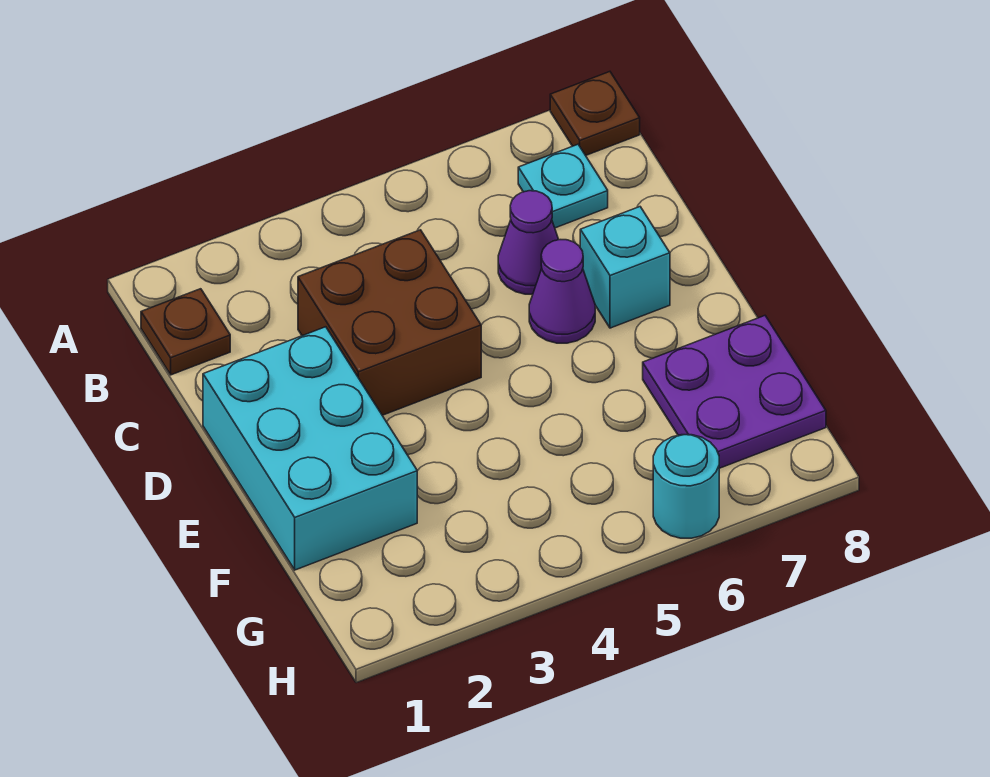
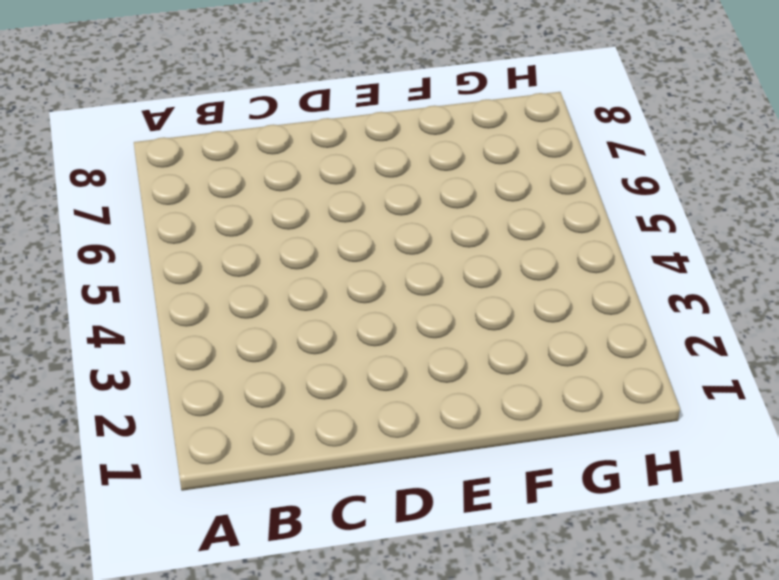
none -> brown 1x1 plate [550,72,640,156]
none -> brown 1x1 plate [141,289,230,375]

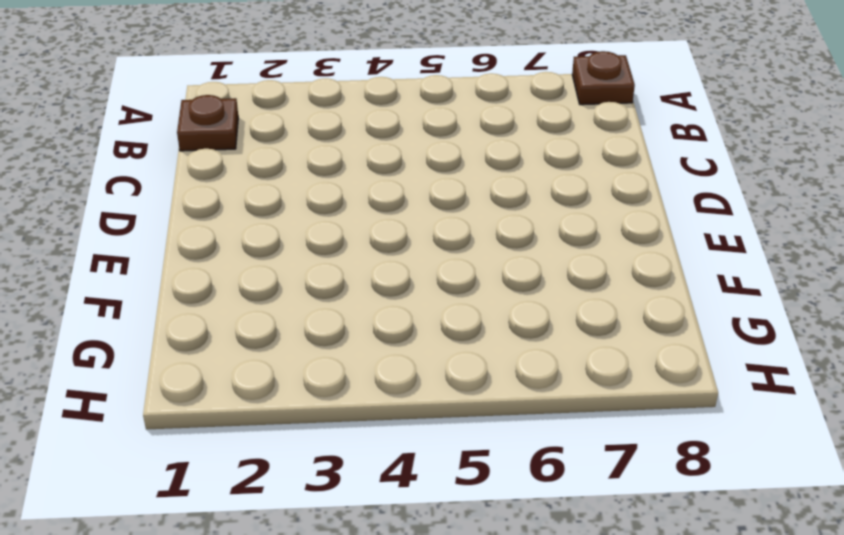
none -> cyan 1x1 plate [518,144,608,228]
none -> brown 2x2 brick [298,230,481,415]

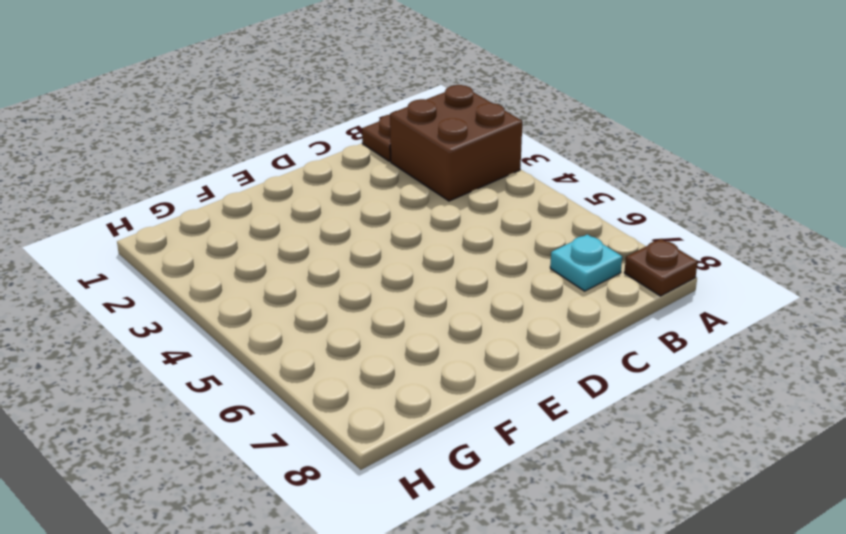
brown 2x2 brick [390,85,522,201] -> brown 2x2 brick moved to [298,230,481,415]
none -> purple 1x1 cone [498,191,559,294]
none -> cyan 2x3 brick [203,327,417,570]

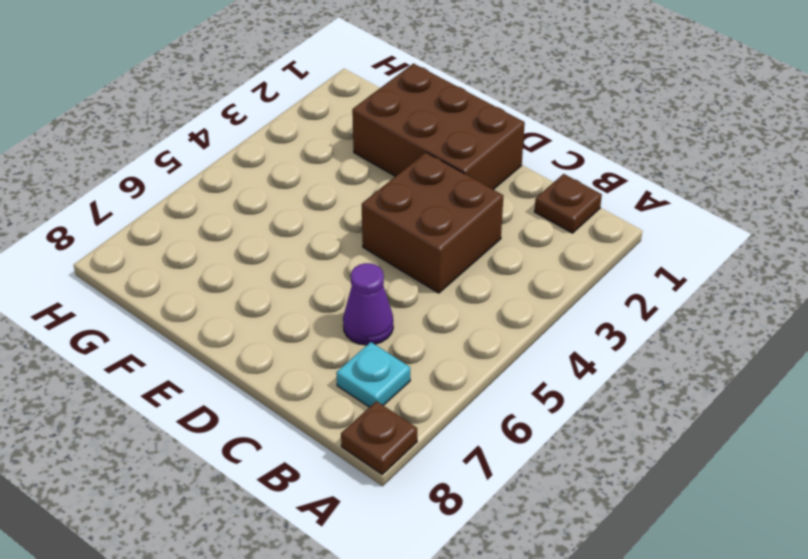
brown 2x3 brick [352,64,525,190] -> cyan 2x3 brick [203,327,417,570]
none -> purple 1x1 cone [529,240,595,343]
none -> cyan 1x1 brick [580,207,670,328]

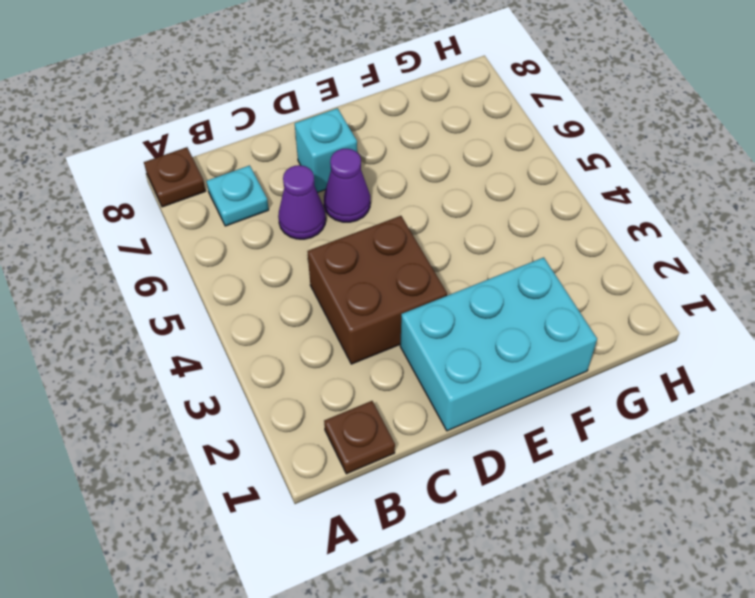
none -> purple 2x2 plate [643,316,826,468]
none -> cyan 1x1 round brick [653,435,719,538]

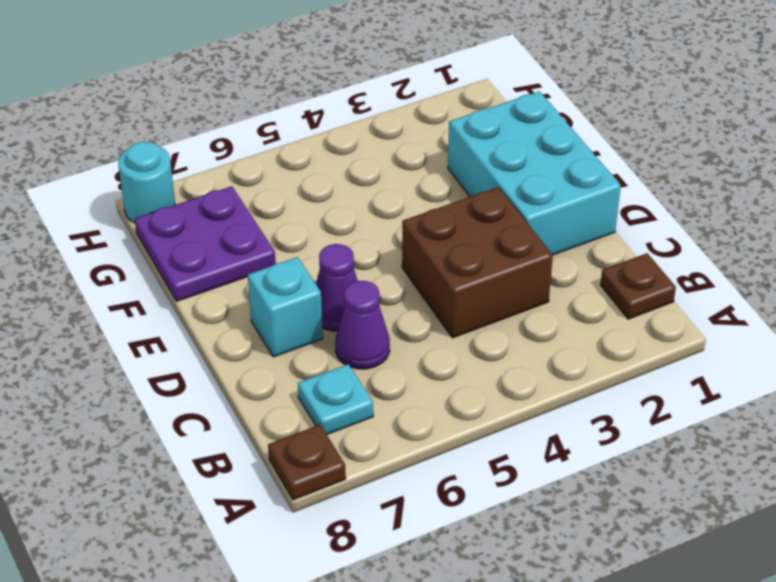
cyan 1x1 round brick [118,142,175,223] -> cyan 1x1 round brick moved to [653,435,719,538]

